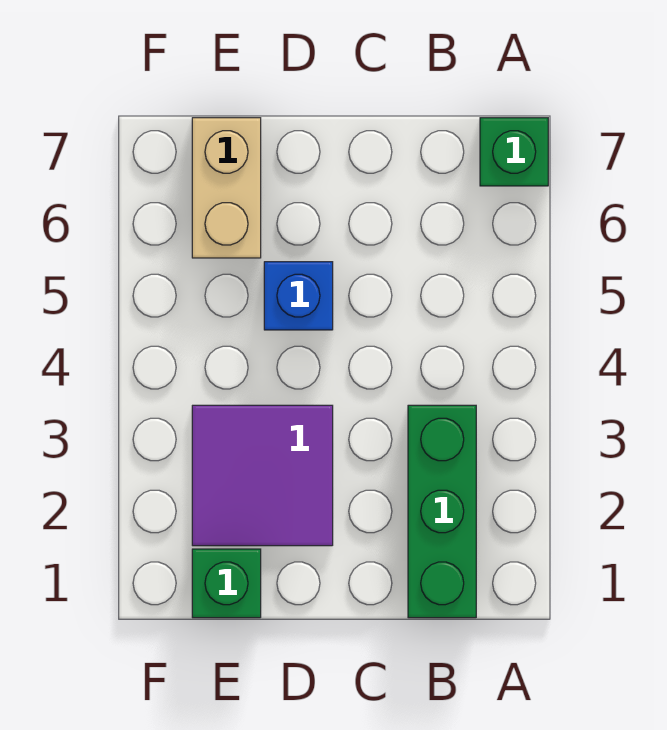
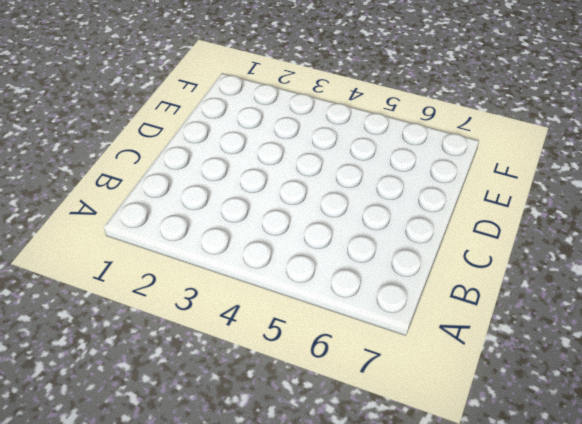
none -> green 1x1 brick [480,118,548,186]
none -> green 1x3 brick [408,405,476,618]

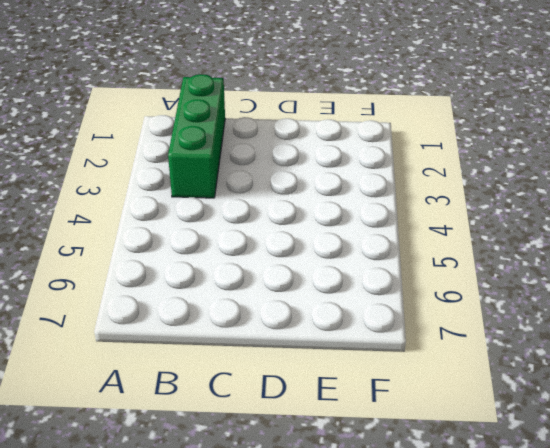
none -> green 1x1 brick [480,118,548,186]
none -> purple 2x2 tile [192,405,333,546]

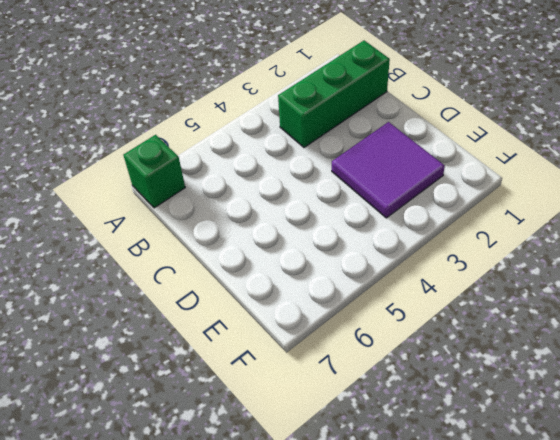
none -> blue 1x1 brick [264,262,333,330]
none -> green 1x1 brick [192,549,261,618]

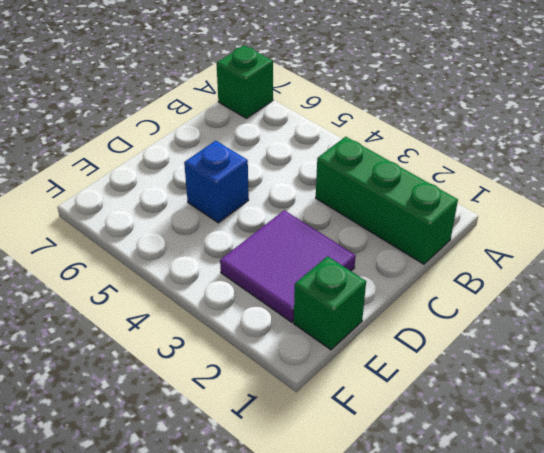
none -> tan 1x2 brick [192,118,261,258]

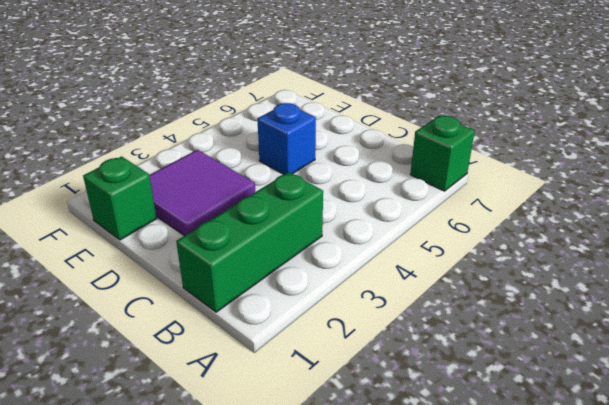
none -> tan 1x2 brick [192,118,261,258]

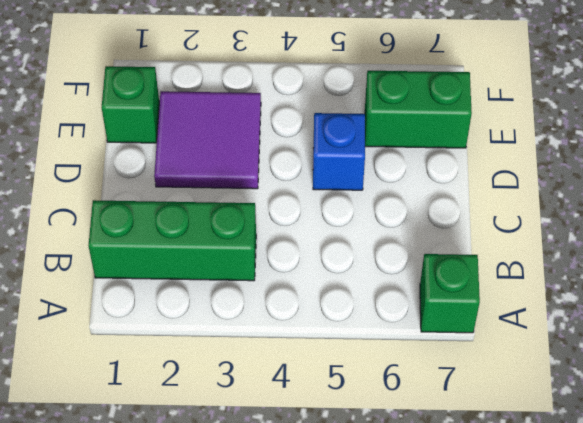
green 1x2 brick [365,71,472,148] -> tan 1x2 brick [192,118,261,258]

